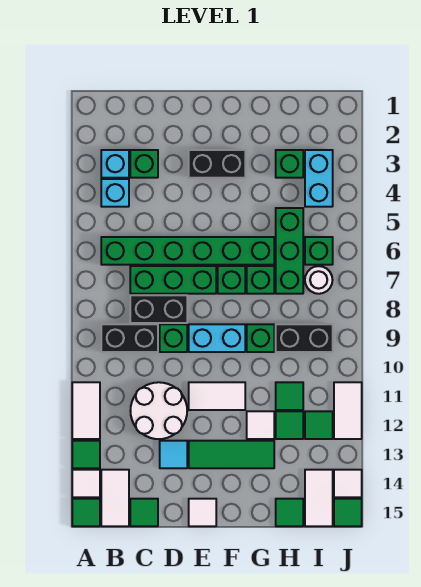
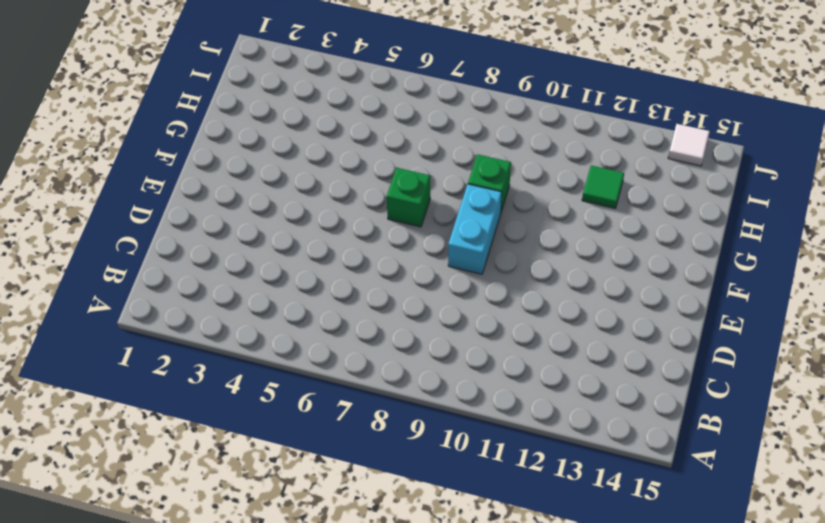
none -> white 1x2 tile [72,382,100,439]
none -> green 1x1 tile [72,441,100,468]
none -> white 1x1 tile [72,470,100,497]
none -> green 1x1 tile [72,499,100,526]

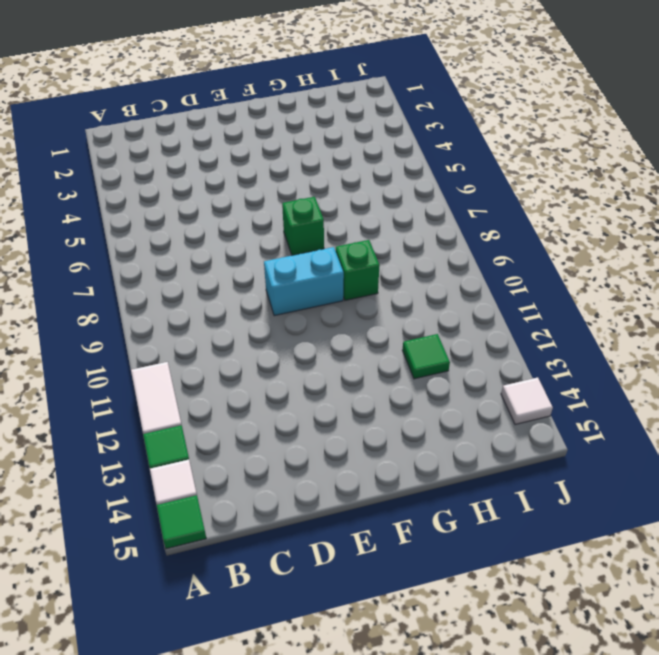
none -> cyan 1x1 brick [101,150,129,178]
none -> cyan 1x1 brick [101,179,129,207]
none -> green 1x6 brick [101,237,274,265]
none -> black 1x2 brick [101,324,158,352]

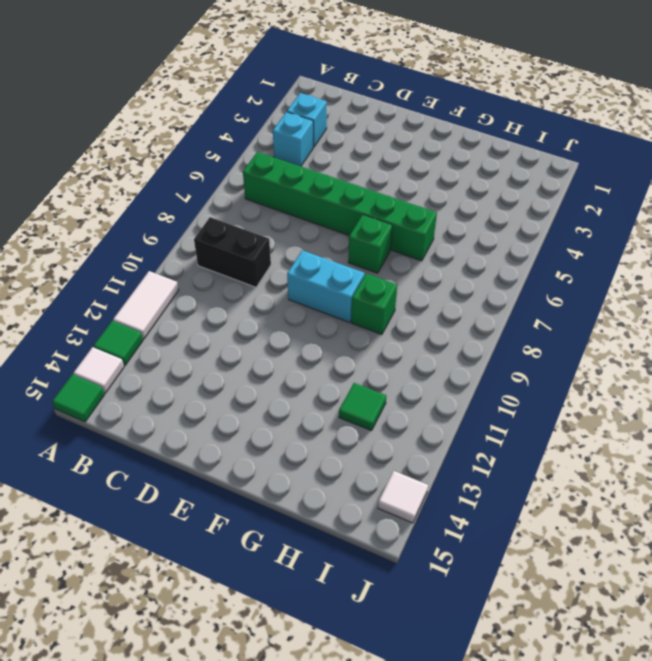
none -> white 1x2 tile [101,470,129,526]
none -> green 1x1 brick [130,150,158,178]
none -> green 1x3 brick [130,266,216,294]
none -> black 1x2 brick [130,295,187,323]

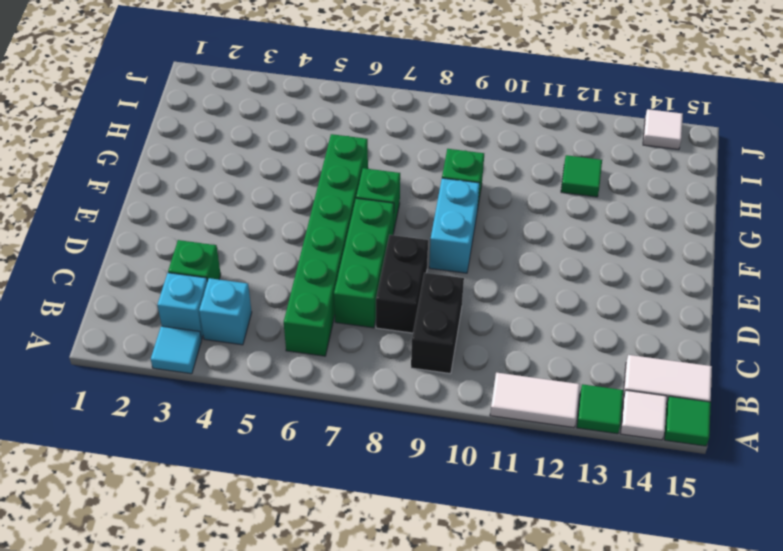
cyan 1x1 tile [151,326,202,374] -> cyan 1x1 tile moved to [160,441,187,468]
none -> white 2x2 round brick [131,382,187,439]
none -> green 1x1 tile [130,499,158,526]
none -> green 1x1 brick [160,324,187,352]
none -> black 1x2 brick [189,150,245,178]

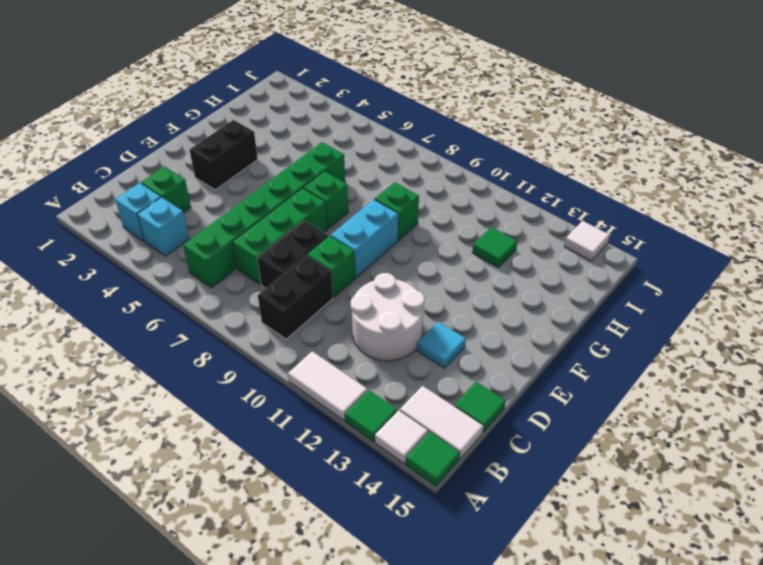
none -> white 1x2 tile [189,382,245,410]
none -> green 1x3 tile [189,441,274,468]
none -> white 1x1 tile [189,499,216,526]
none -> green 1x1 brick [247,266,274,294]

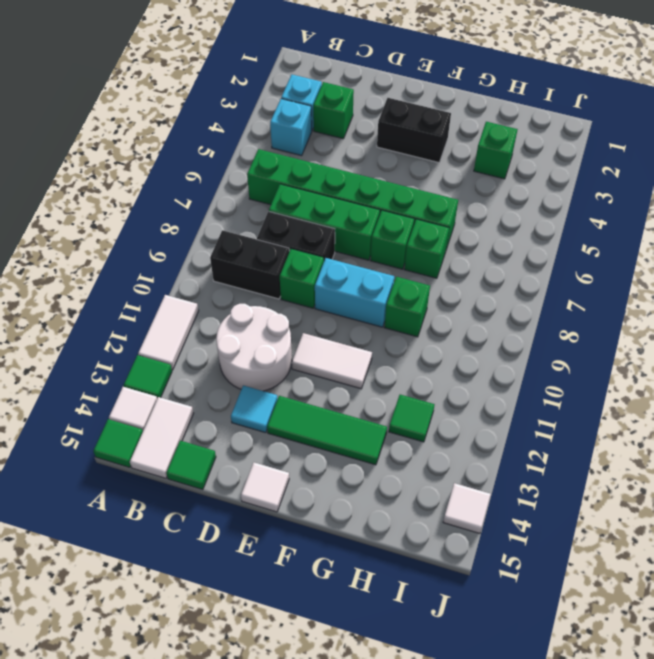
none -> white 1x1 tile [247,411,274,439]
none -> green 1x3 brick [276,208,303,294]
none -> black 1x2 brick [276,324,333,352]
none -> green 1x1 tile [276,382,303,410]

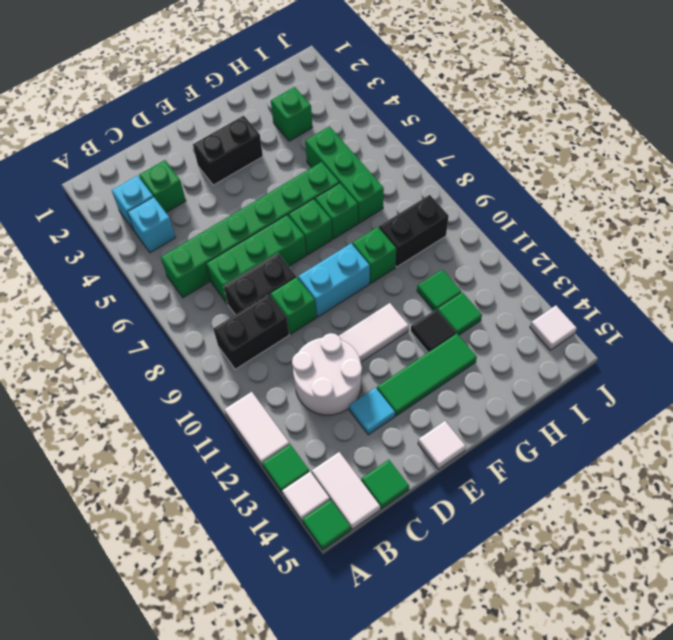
black 1x1 tile [411,309,456,352] -> white 1x1 tile [247,411,274,439]
none -> green 1x1 tile [276,499,303,526]
none -> cyan 1x2 brick [305,150,333,207]
none -> green 1x1 brick [305,237,333,265]
none -> white 1x1 round brick [305,266,332,294]

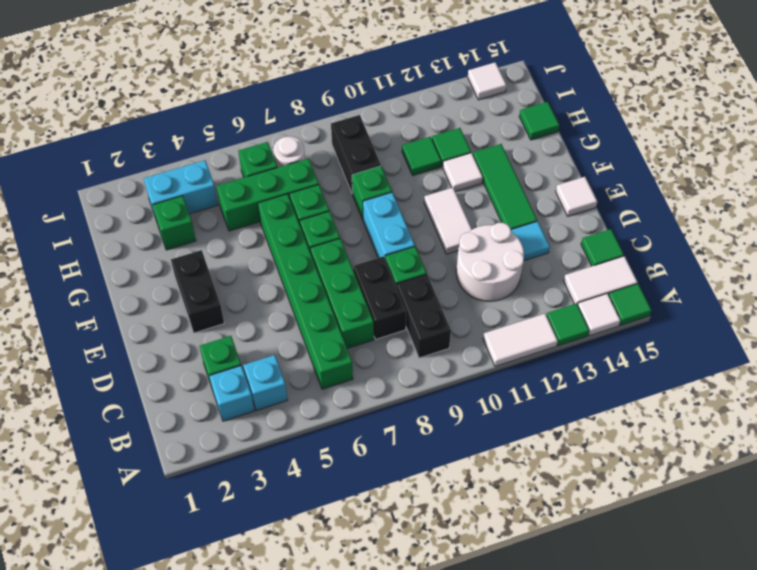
none -> green 1x1 tile [305,411,333,439]
none -> white 1x2 tile [305,470,333,526]
none -> white 1x2 tile [334,382,362,439]
none -> green 1x1 tile [334,499,362,526]

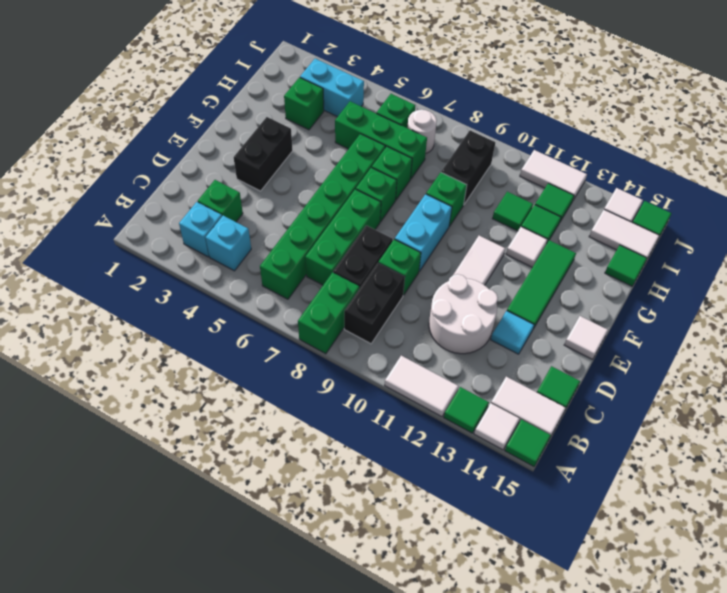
green 1x2 brick [298,272,359,354] -> none

